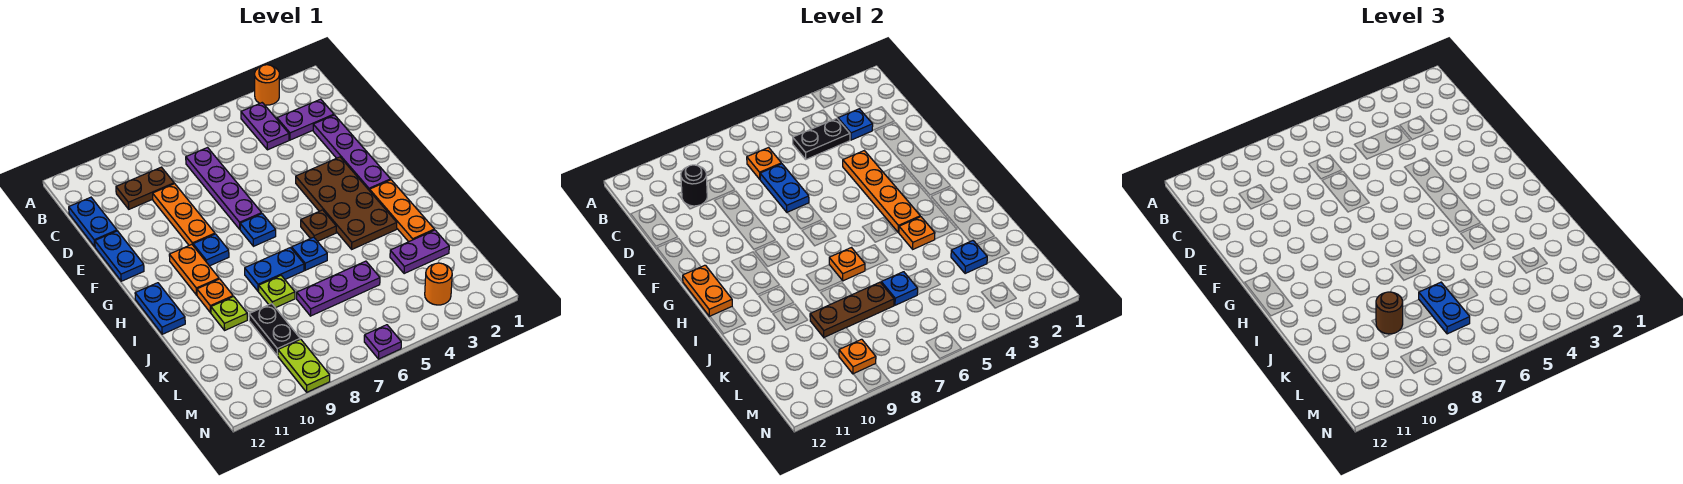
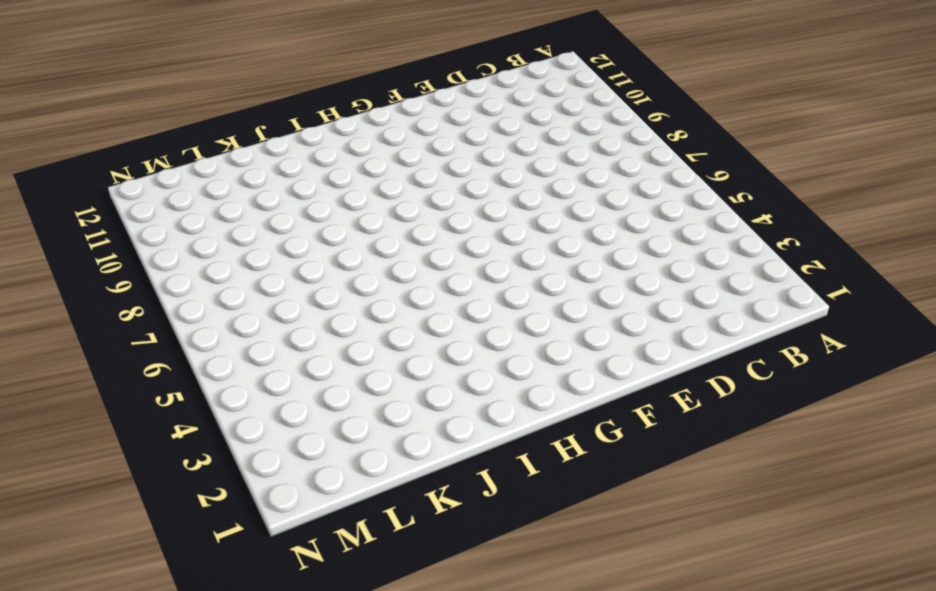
none -> orange 1x1 round brick [255,65,279,105]
none -> purple 1x2 plate [241,103,289,150]
none -> purple 1x2 plate [277,99,334,140]
none -> purple 1x4 plate [186,148,262,229]

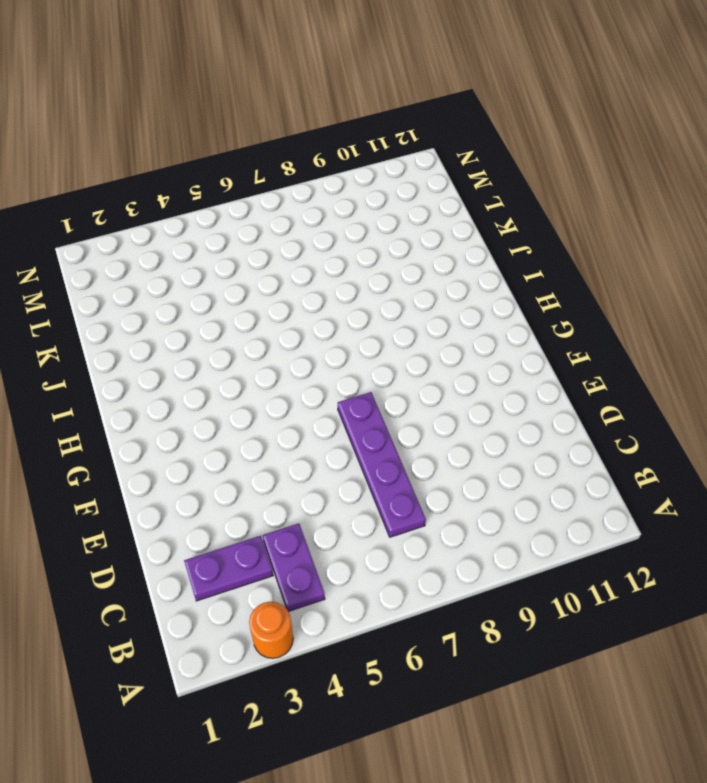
none -> brown 1x2 plate [116,167,174,209]
none -> blue 1x2 plate [69,197,117,247]
none -> purple 1x4 plate [313,115,391,191]
none -> orange 1x3 plate [153,184,215,245]

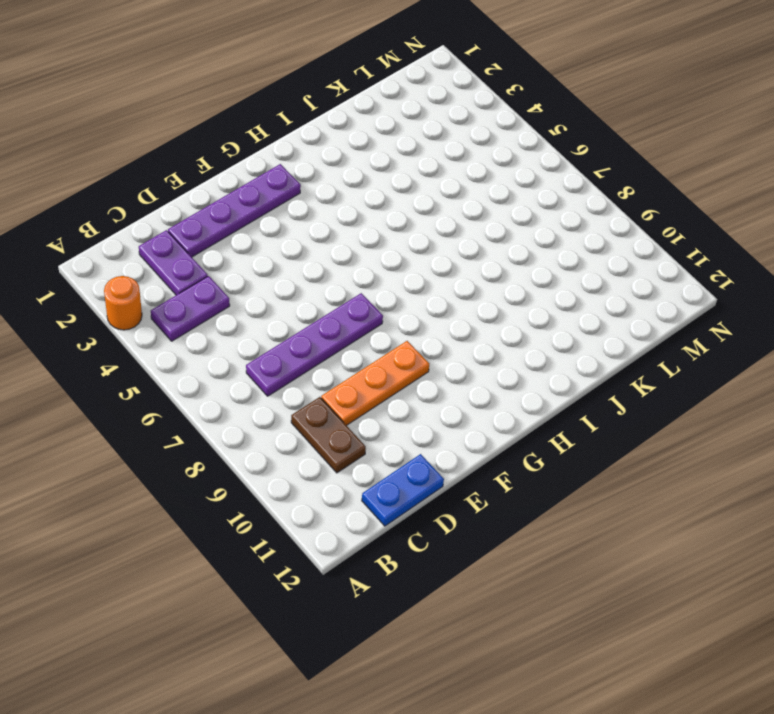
none -> blue 1x2 plate [95,231,144,281]
none -> brown 2x4 plate [296,157,397,249]
none -> blue 1x1 plate [240,214,276,246]
none -> blue 1x1 plate [193,234,229,266]

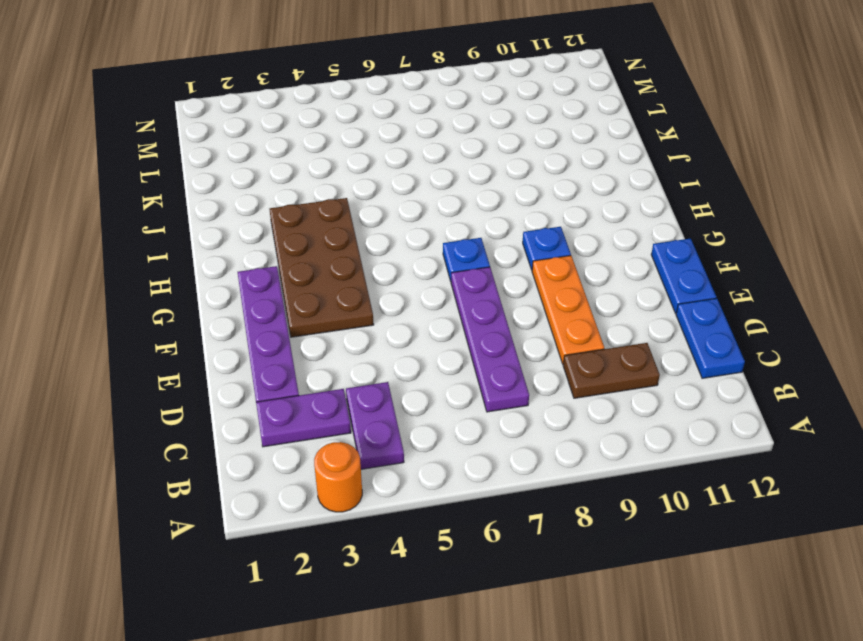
none -> orange 1x2 plate [169,244,219,295]
none -> orange 1x3 plate [370,180,434,242]
none -> brown 1x1 plate [301,210,336,241]
none -> blue 1x2 plate [135,283,185,334]

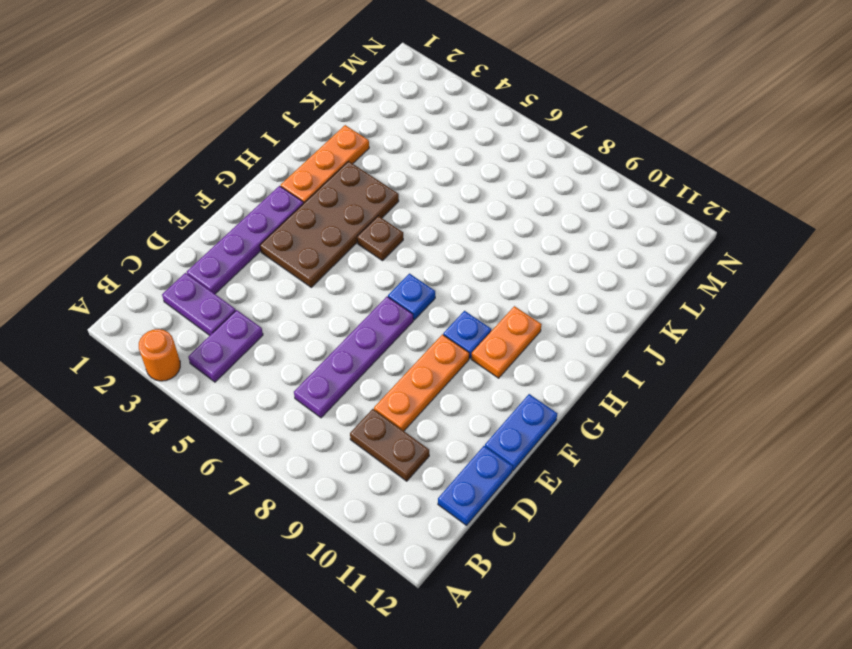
none -> blue 1x2 plate [135,283,185,334]
none -> blue 1x1 plate [292,237,327,270]
none -> blue 1x2 plate [245,248,304,291]
none -> orange 1x1 plate [197,279,233,313]

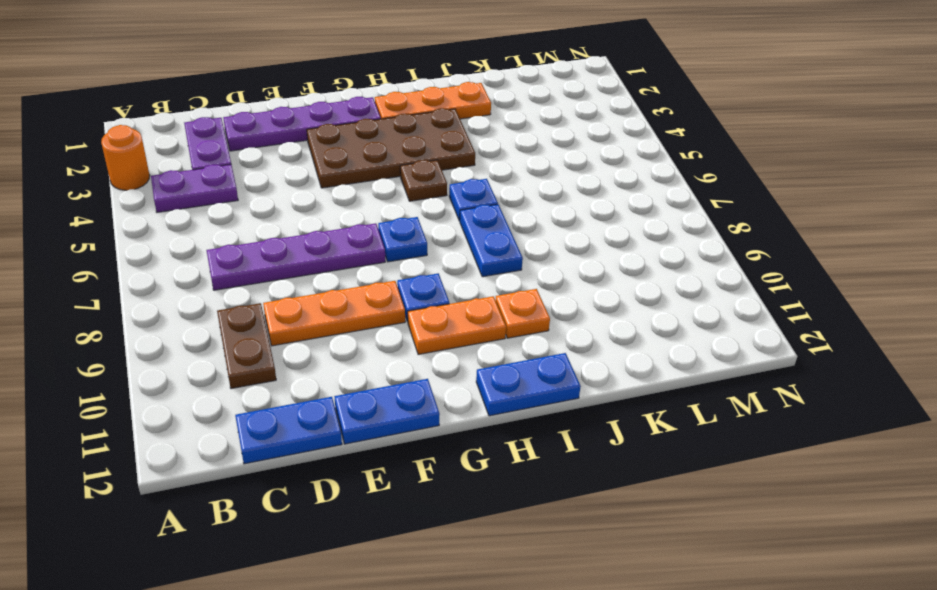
none -> lime 1x1 plate [259,276,295,308]
none -> lime 1x1 plate [211,297,247,330]
none -> purple 1x2 plate [390,230,449,274]
none -> purple 1x3 plate [297,261,380,316]

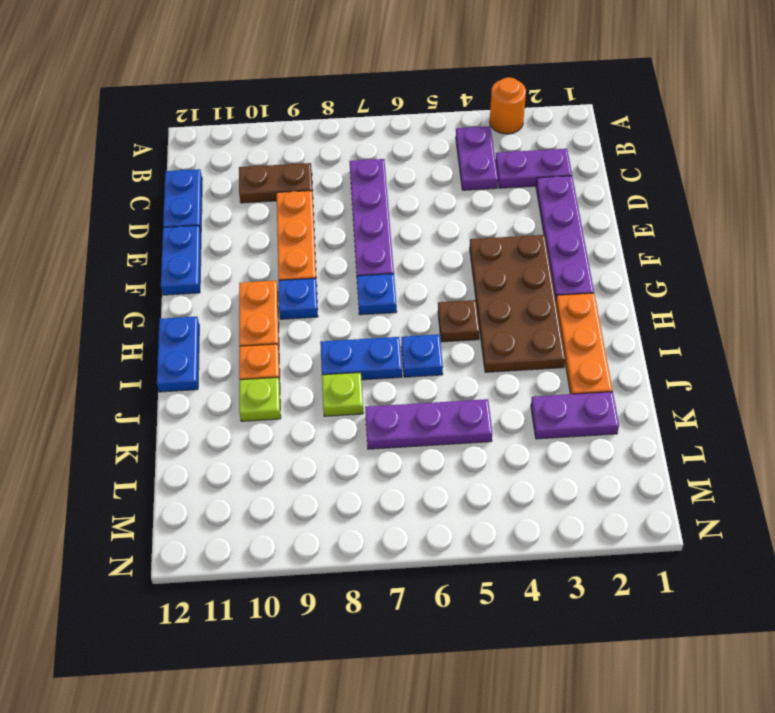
none -> black 1x2 plate [249,304,300,356]
none -> orange 1x1 round brick [425,263,452,305]
none -> lime 1x2 plate [278,339,330,392]
none -> purple 1x1 plate [364,325,401,359]

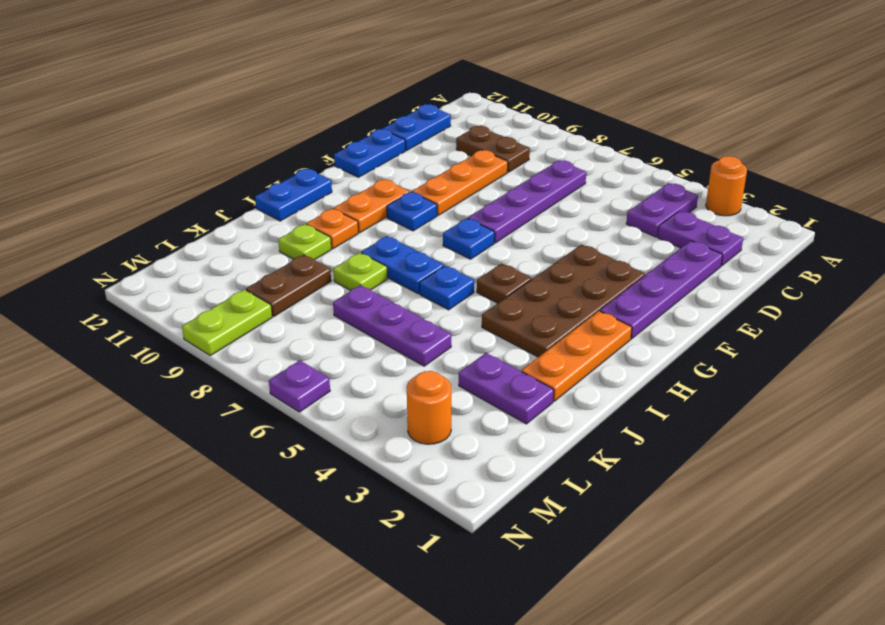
brown 1x2 plate [246,255,331,316] -> black 1x2 plate [249,304,300,356]
none -> blue 1x1 plate [838,109,873,140]
none -> black 1x2 plate [793,118,850,159]
none -> orange 1x1 plate [747,148,781,179]
none -> black 1x1 round brick [681,165,707,206]

